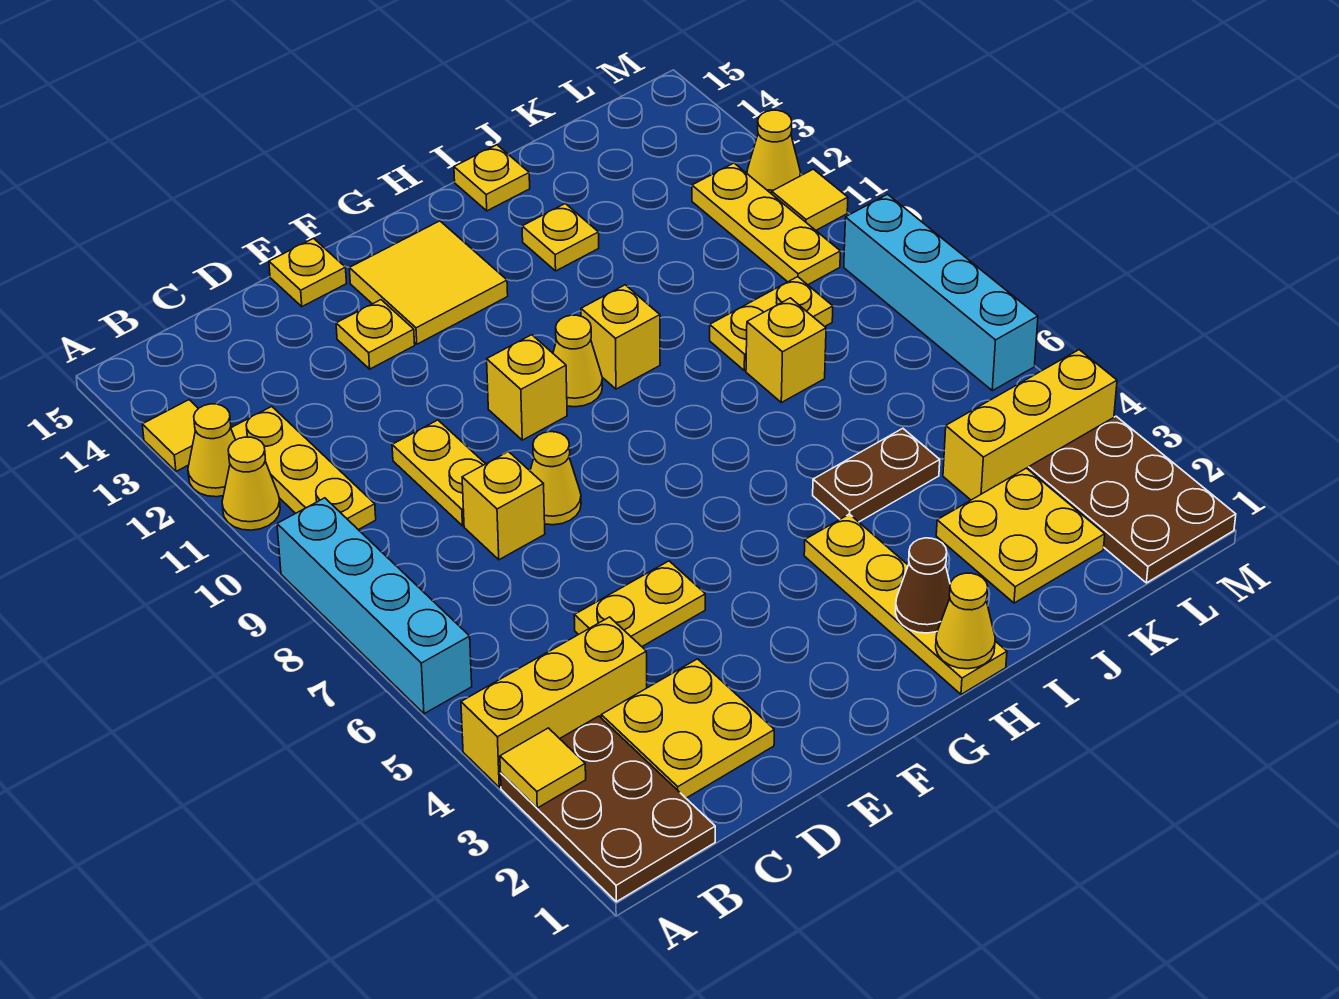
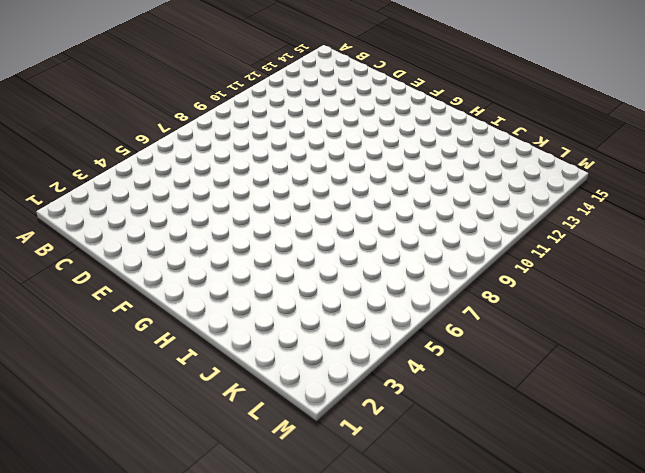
none -> brown 2x3 plate [501,716,715,902]
none -> yellow 1x3 brick [461,617,647,787]
none -> cyan 1x4 brick [277,498,472,714]
none -> yellow 1x1 cone [222,437,280,530]

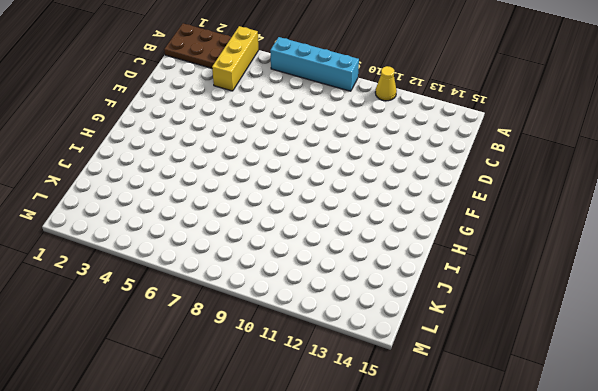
none -> yellow 1x1 cone [188,404,235,497]
none -> yellow 1x1 tile [142,400,198,471]
none -> yellow 1x3 plate [231,406,376,530]
none -> yellow 2x2 plate [601,659,774,798]

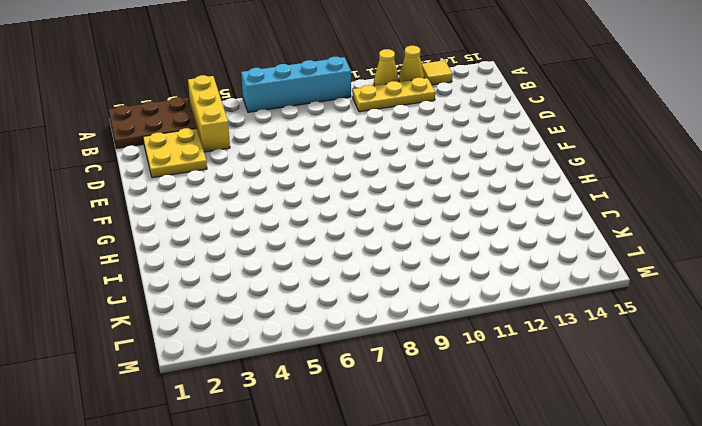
none -> yellow 1x2 plate [574,561,705,646]
none -> yellow 1x1 brick [462,452,545,560]
none -> yellow 1x2 plate [392,420,485,526]
none -> yellow 1x1 cone [530,432,581,525]

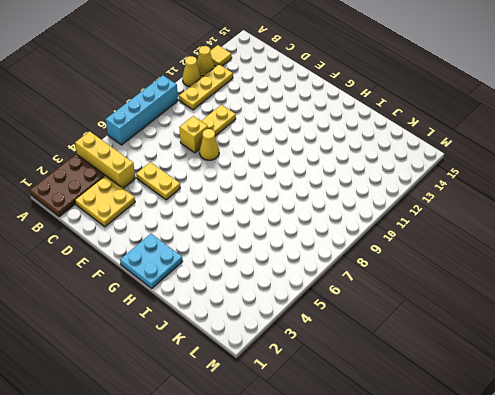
cyan 2x2 plate [120,234,182,288] -> yellow 1x4 plate [804,514,1007,694]
none -> yellow 1x1 plate [336,300,415,369]
none -> yellow 1x1 plate [269,238,346,307]
none -> yellow 1x1 brick [487,335,567,440]
none -> yellow 2x2 tile [349,221,508,344]

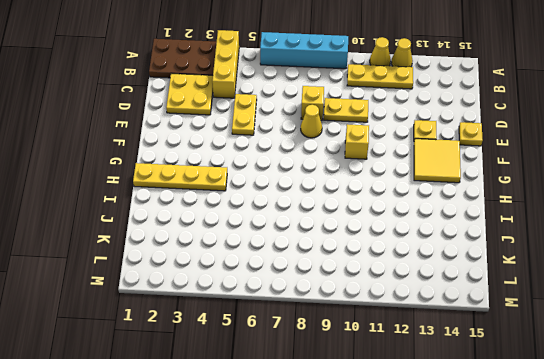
none -> yellow 1x1 tile [142,400,198,471]
none -> yellow 1x1 cone [553,315,603,407]
none -> yellow 1x1 brick [581,285,660,389]
none -> brown 1x2 plate [813,428,940,522]

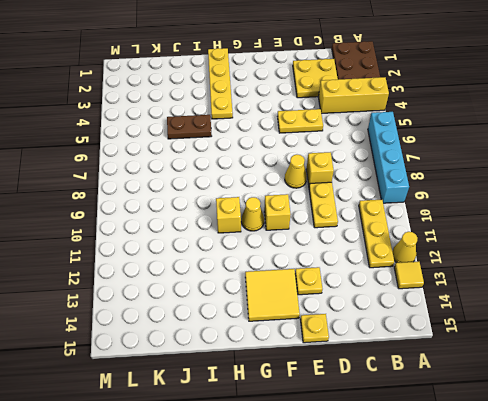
none -> yellow 1x1 cone [222,437,280,530]
none -> yellow 1x1 plate [522,204,599,271]
none -> yellow 1x1 plate [454,145,530,211]
none -> yellow 2x2 plate [936,468,1105,603]

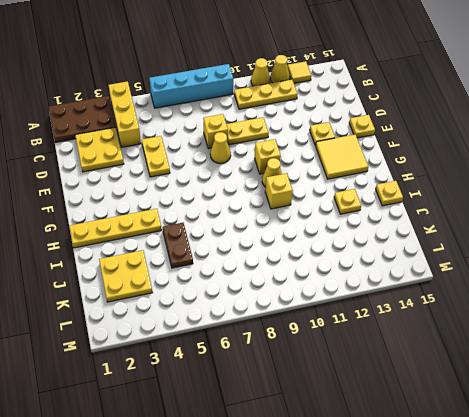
none -> yellow 1x1 brick [746,298,826,403]
none -> yellow 1x2 plate [710,277,833,371]
none -> yellow 1x3 brick [943,350,1117,500]
none -> brown 2x3 plate [1028,416,1236,583]

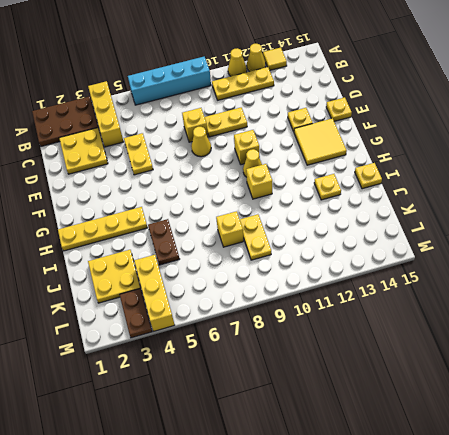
brown 1x2 plate [120,289,152,338] -> brown 2x3 plate [1028,416,1236,583]
none -> yellow 1x3 plate [692,163,840,285]
none -> cyan 1x4 brick [844,194,1038,391]
none -> yellow 1x1 tile [772,169,848,230]
none -> yellow 1x1 cone [747,110,801,194]

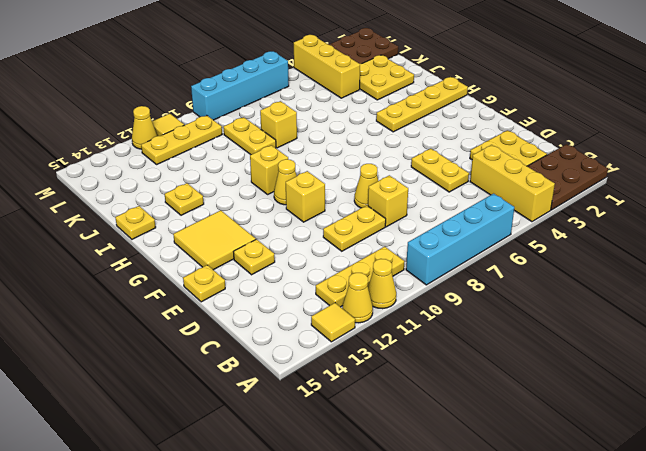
none -> brown 1x2 plate [813,428,940,522]
none -> yellow 1x1 tile [500,728,586,808]
none -> yellow 1x1 cone [936,573,995,669]
none -> brown 1x1 cone [895,538,950,633]

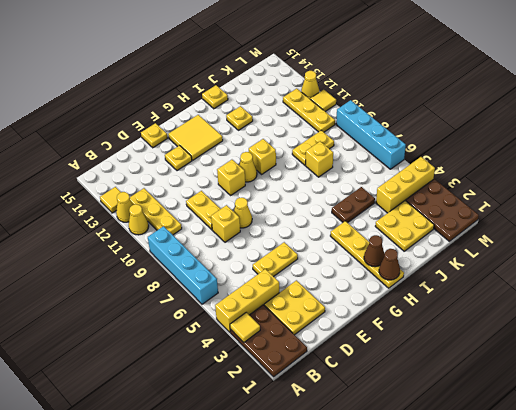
brown 1x1 cone [379,249,400,280] -> yellow 1x1 cone [936,573,995,669]

